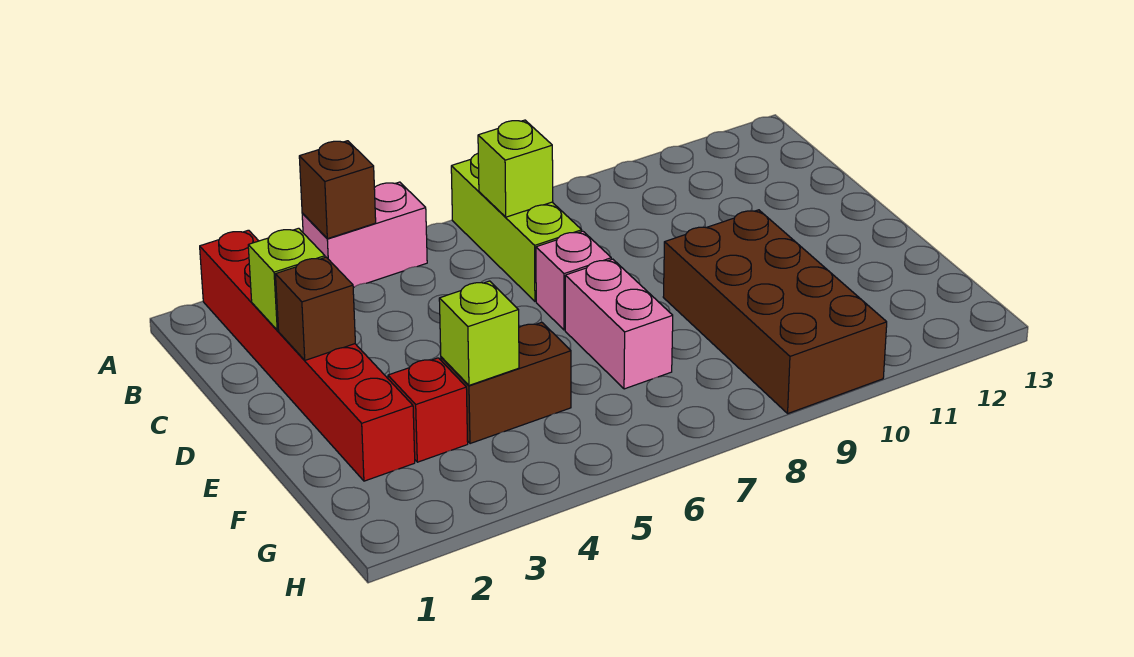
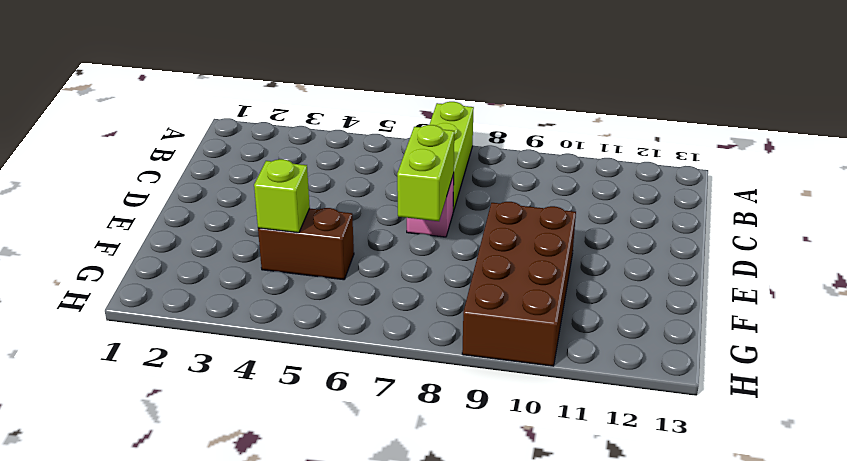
lime 1x2 brick [397,125,454,221] -> none
none -> red 1x6 brick [200,230,415,481]
none -> pink 1x2 brick [302,182,427,288]
none -> pink 1x2 brick [565,259,673,389]

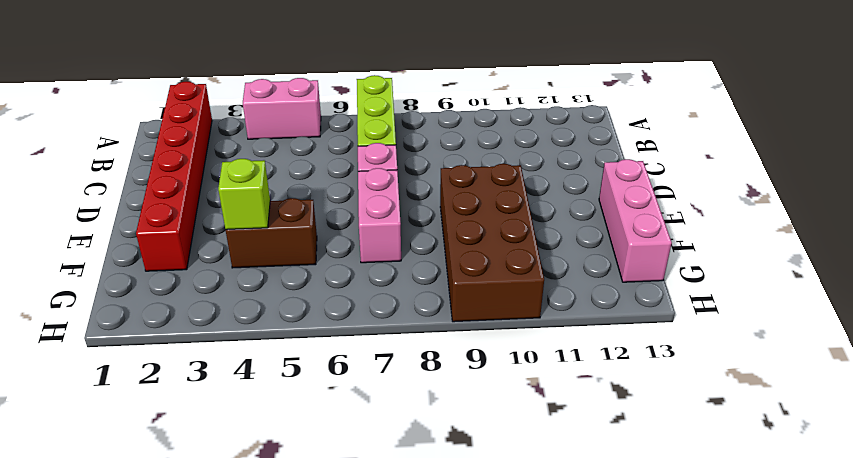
pink 1x3 brick [599,159,672,282] -> none
none -> red 1x1 brick [388,358,468,462]
none -> brown 1x1 brick [299,141,376,239]
none -> lime 1x1 brick [478,120,553,217]

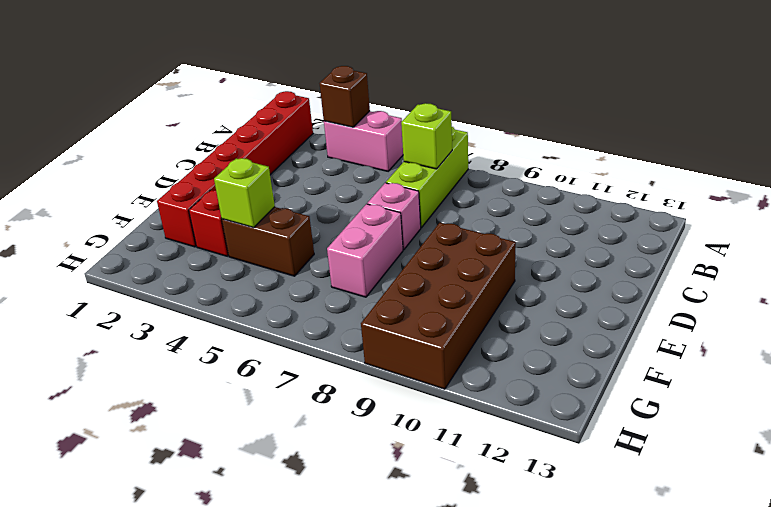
none -> lime 1x1 brick [248,228,325,330]
none -> brown 1x1 brick [275,257,355,360]

